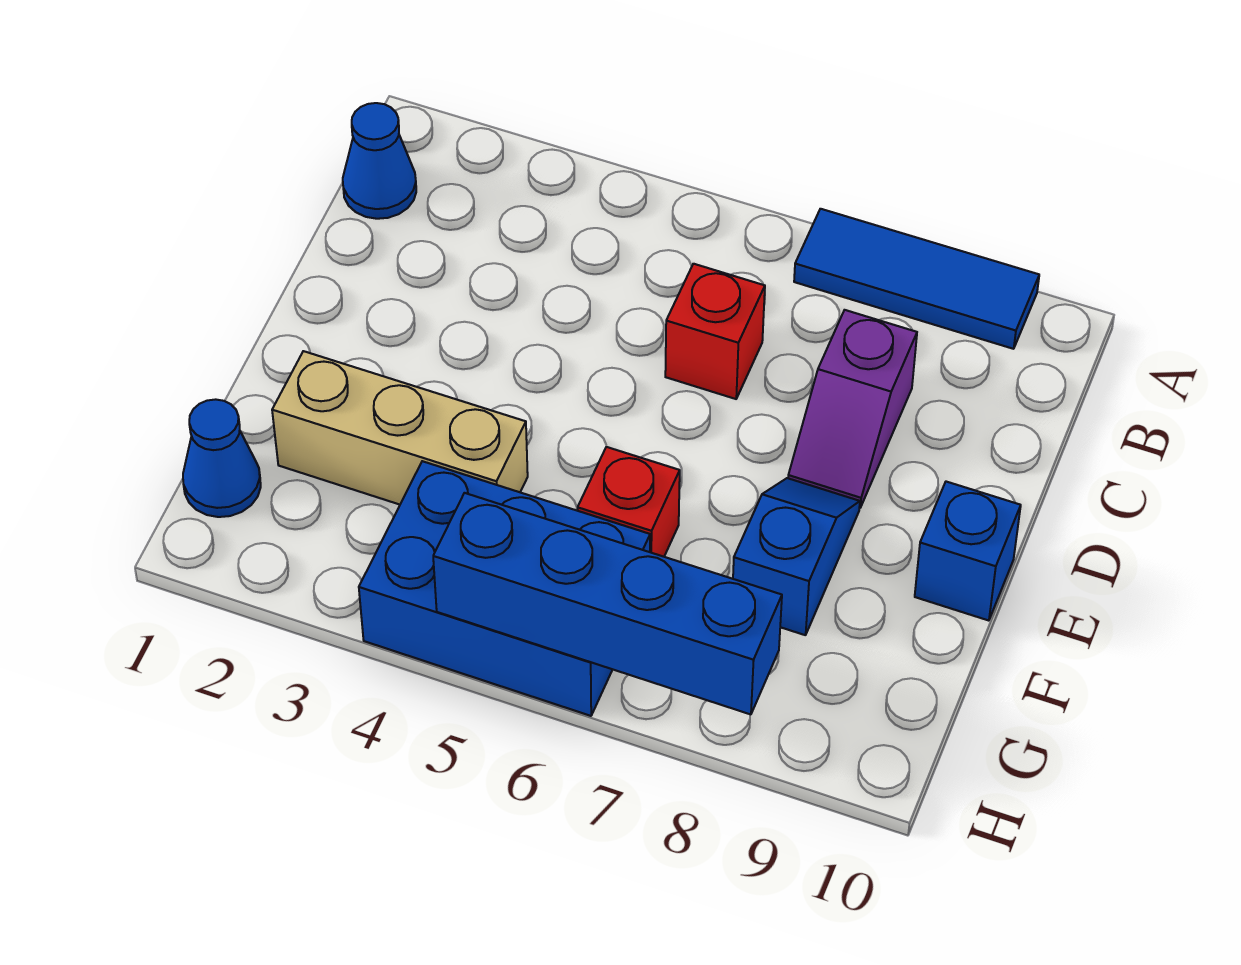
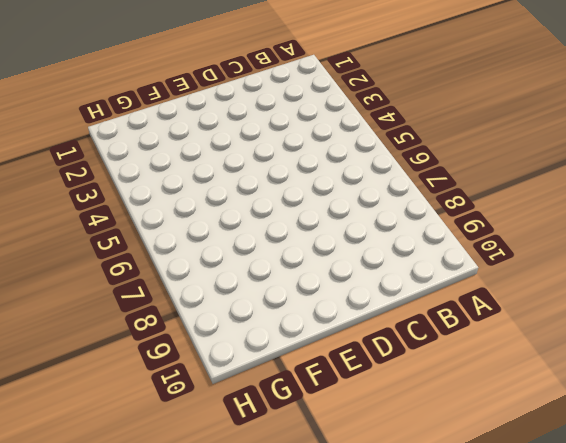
none -> blue 1x3 tile [794,209,1039,349]
none -> blue 1x1 cone [343,103,416,219]

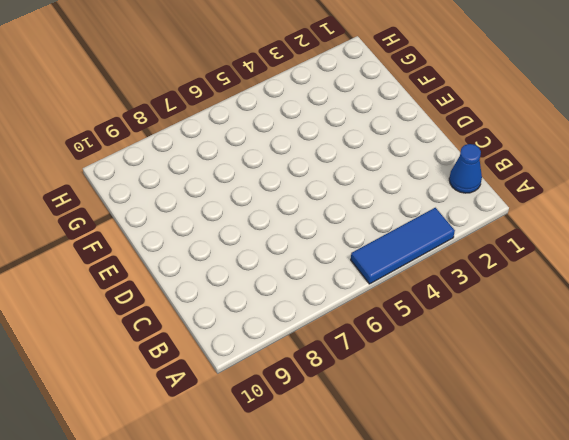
blue 1x3 tile [351,208,455,284] -> blue 1x3 tile moved to [794,209,1039,349]
none -> red 1x1 brick [665,264,765,399]
none -> purple 1x2 slope [788,310,917,508]

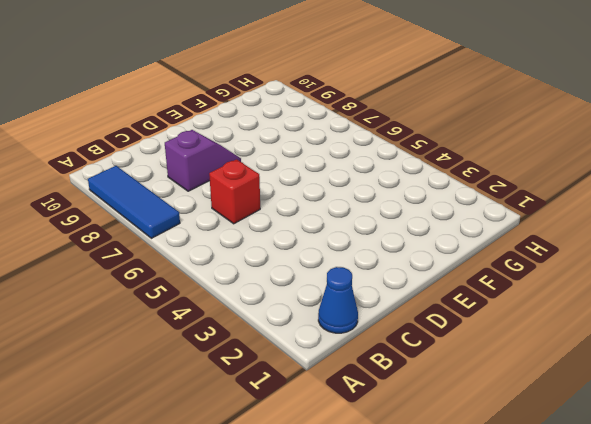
none -> blue 1x2 slope [733,478,860,635]
none -> blue 1x1 brick [915,482,1021,621]

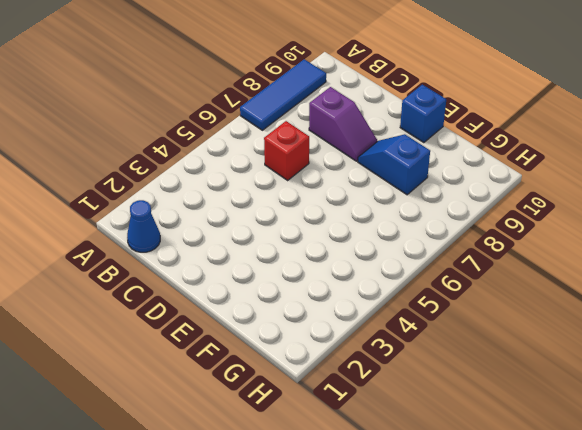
none -> tan 1x3 brick [272,351,528,505]
none -> red 1x1 brick [578,447,680,557]

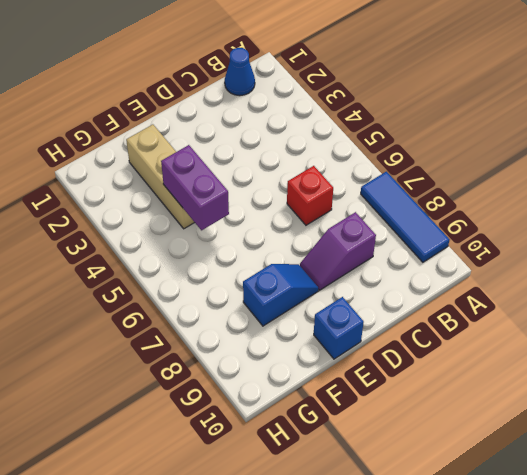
purple 1x2 brick [161,145,229,230] -> none
none -> red 1x1 brick [578,447,680,557]
none -> blue 1x1 cone [183,399,261,517]

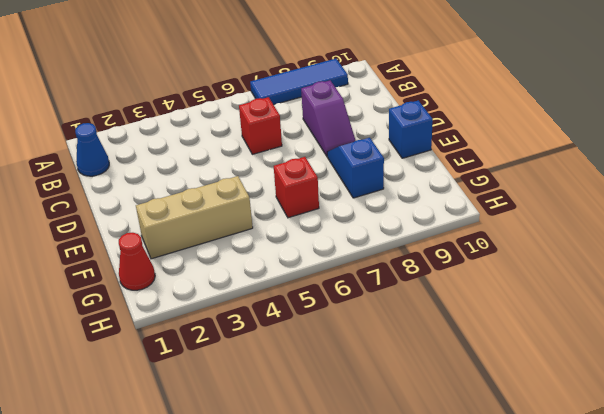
red 1x1 cone [119,233,155,290] -> blue 1x1 cone [183,399,261,517]
none -> blue 2x3 brick [359,461,650,716]
none -> blue 1x4 brick [433,493,782,714]

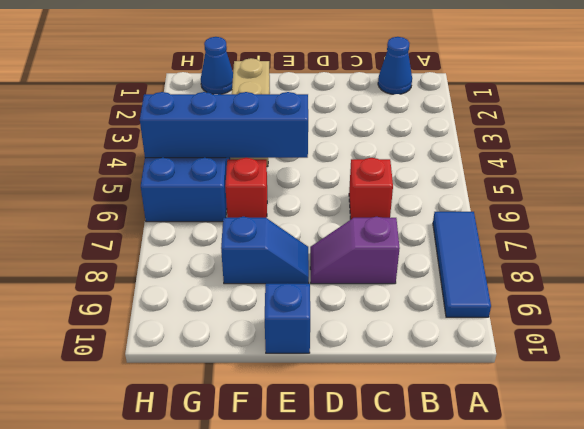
blue 1x4 brick [140,92,308,158] -> blue 1x4 brick turned to [433,493,782,714]

